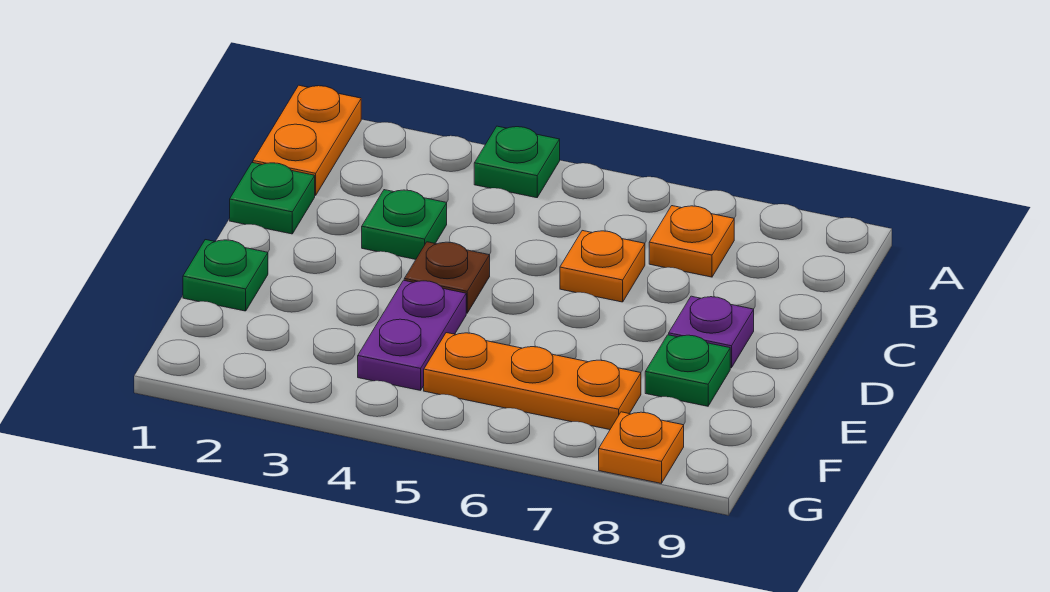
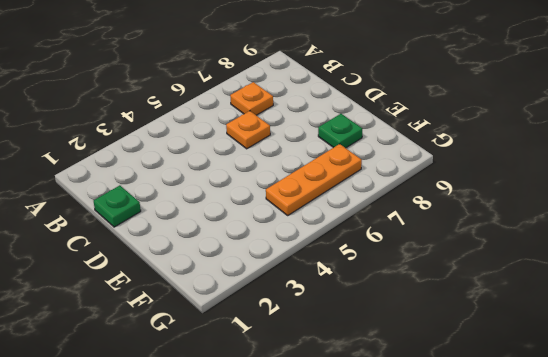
none -> orange 1x2 plate [253,85,361,195]
none -> green 1x1 plate [474,126,560,198]
none -> green 1x1 plate [362,190,447,259]

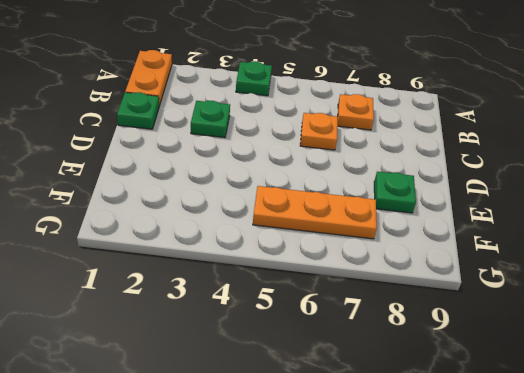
none -> brown 1x1 plate [404,242,490,313]
none -> purple 1x1 plate [669,296,754,368]
none -> green 1x1 plate [183,240,268,311]

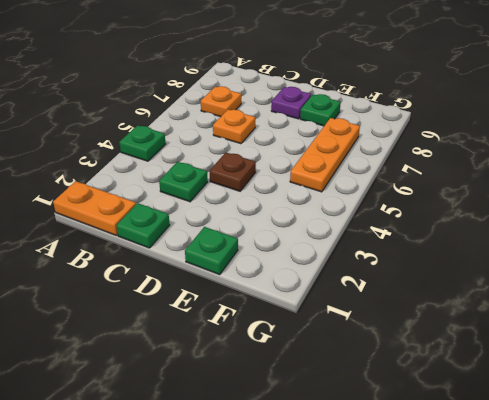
none -> purple 1x2 plate [358,280,466,390]
none -> orange 1x1 plate [599,412,684,483]

